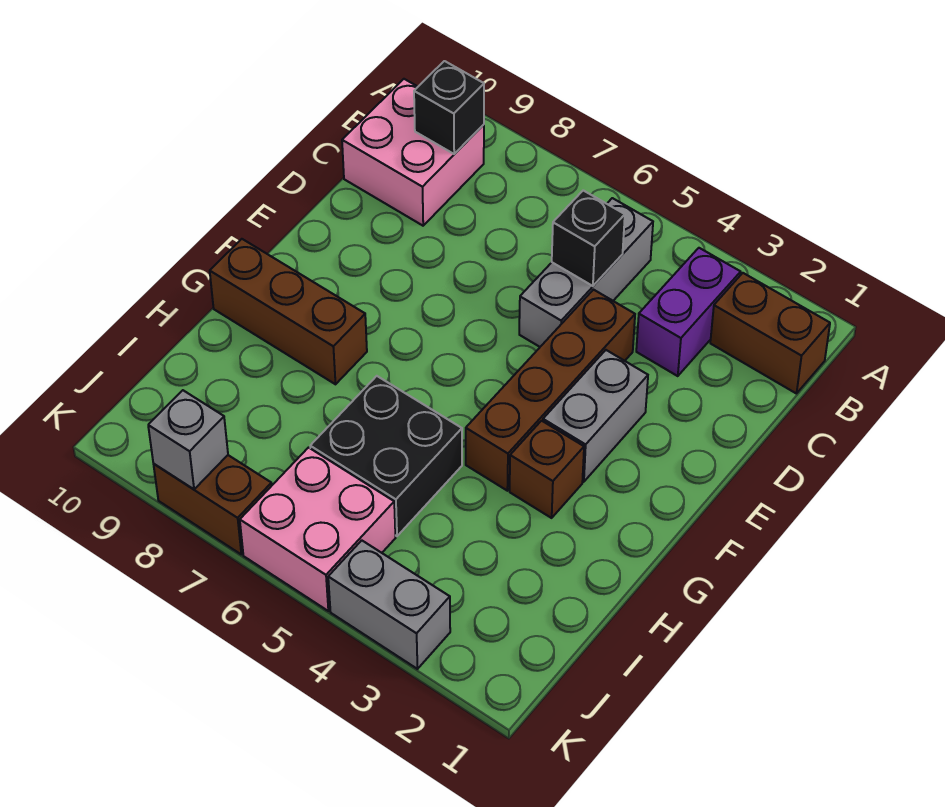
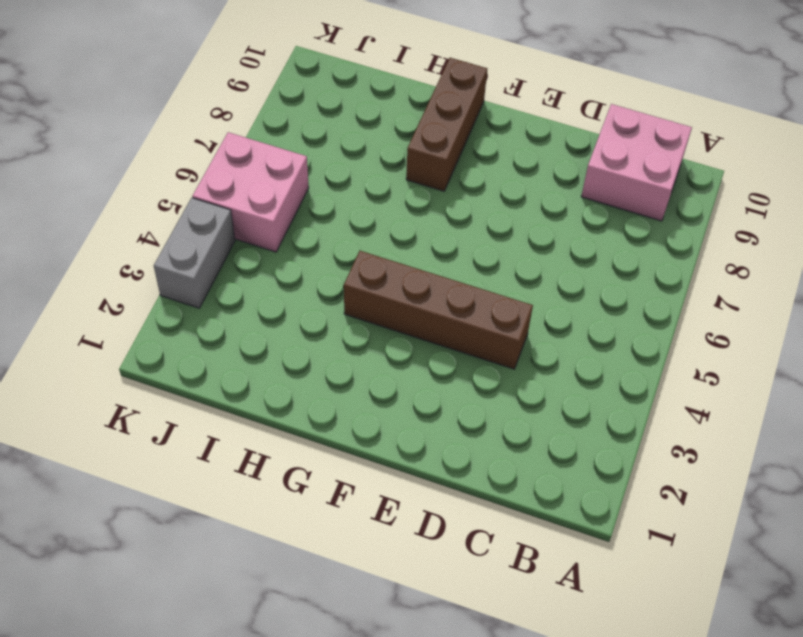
none -> brown 1x2 brick [710,273,830,394]
none -> purple 1x2 brick [636,248,741,376]
none -> grey 1x3 brick [519,198,653,347]

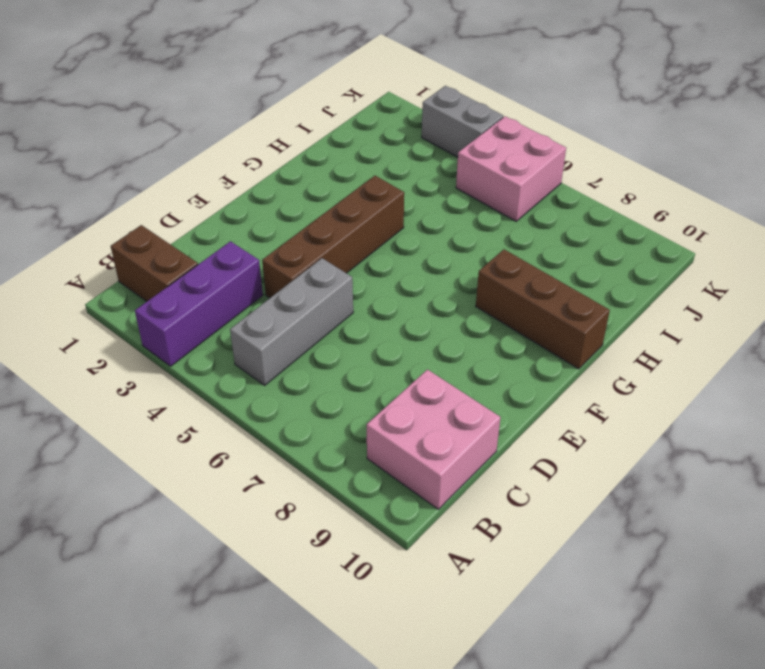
purple 1x3 brick [135,241,263,366] -> purple 1x2 brick [636,248,741,376]
none -> grey 1x2 brick [543,350,648,482]
none -> brown 1x1 brick [510,421,584,518]
none -> black 2x2 brick [310,376,462,536]

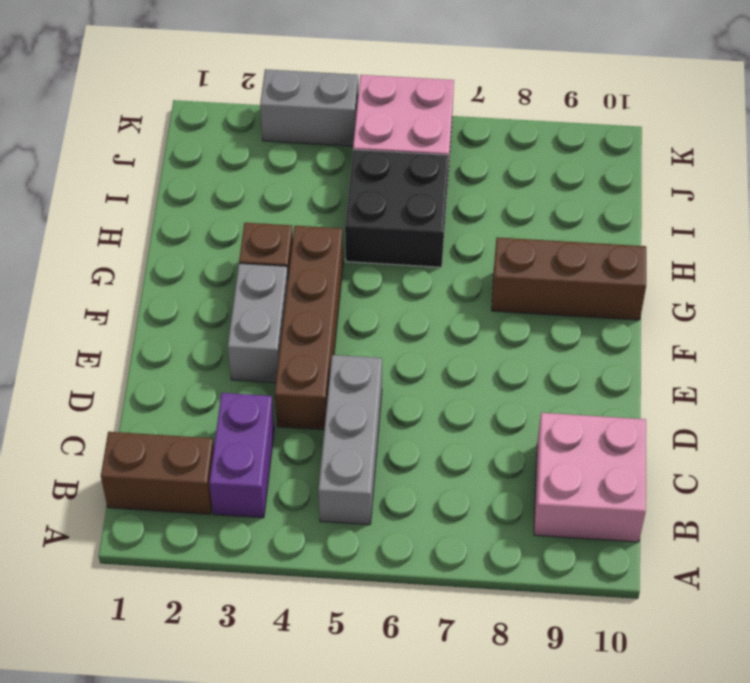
none -> brown 1x2 brick [154,455,272,554]
none -> black 1x1 brick [414,61,484,154]
none -> black 1x1 brick [552,190,625,286]

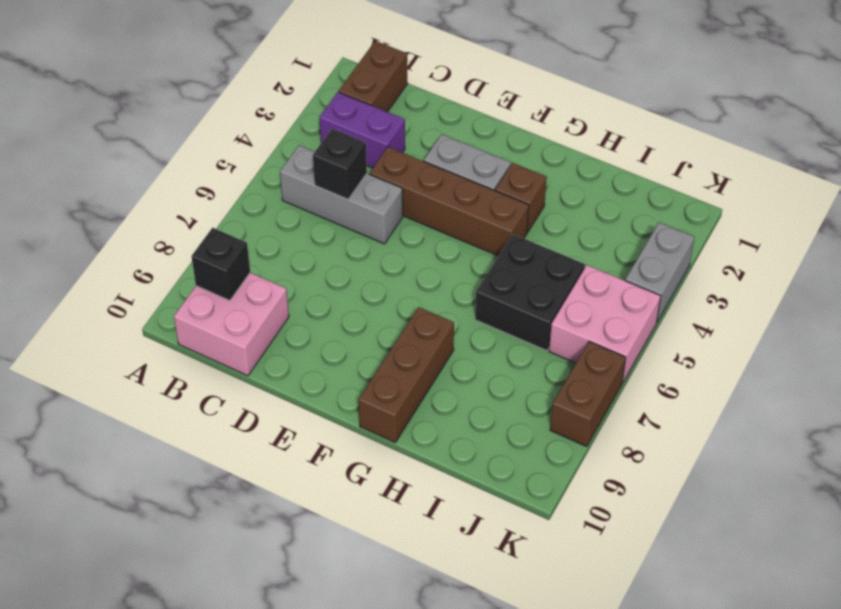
none -> grey 1x1 brick [148,390,228,489]

